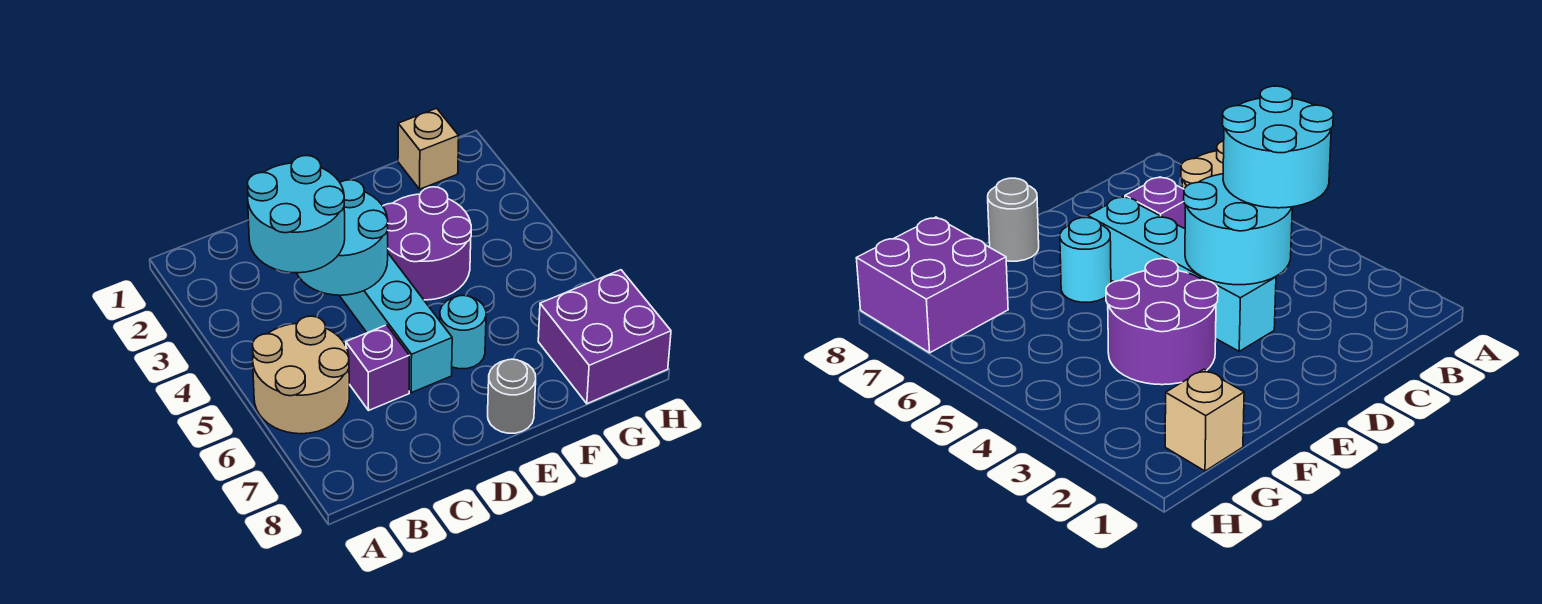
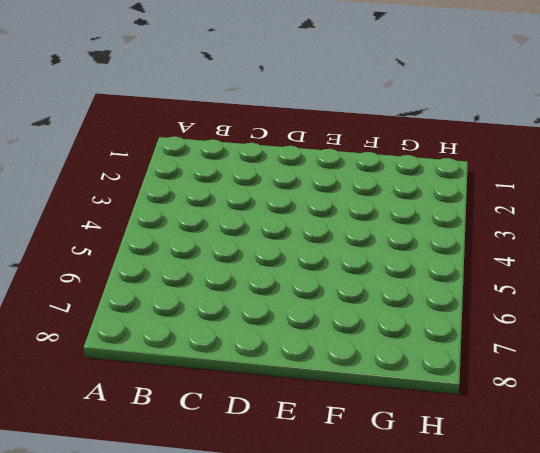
none -> tan 2x2 round brick [253,316,349,434]
none -> purple 1x1 brick [346,325,409,410]

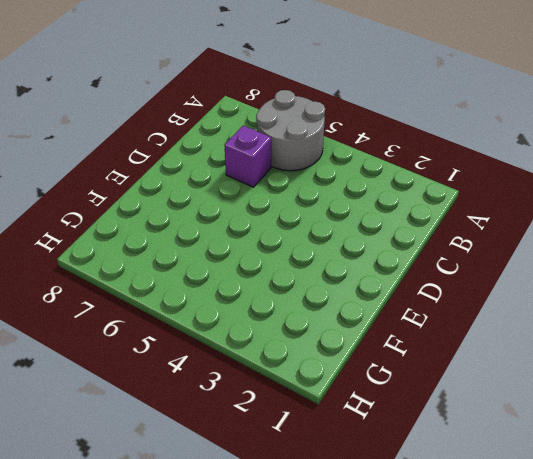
grey 2x2 round brick [256,90,325,171] -> tan 2x2 round brick [253,316,349,434]
none -> cyan 1x4 brick [339,253,452,393]
none -> purple 2x2 round brick [383,187,471,300]

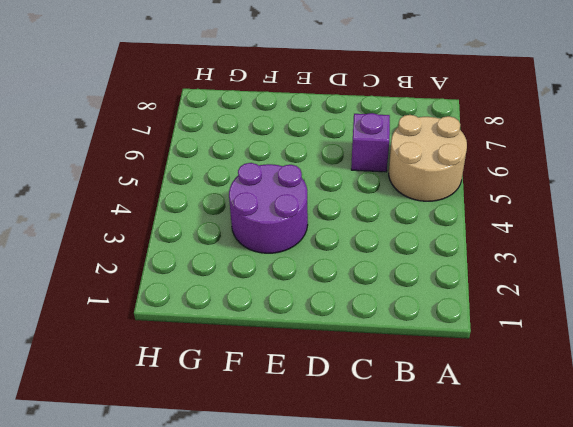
none -> cyan 1x4 brick [339,253,452,393]
none -> cyan 1x1 round brick [440,295,486,369]

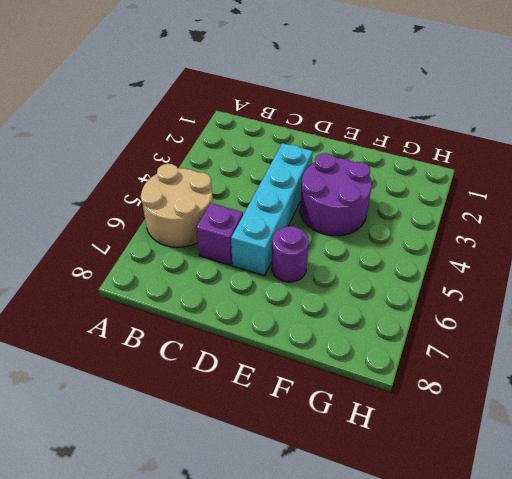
purple 1x1 round brick [272,226,309,282] -> cyan 1x1 round brick [440,295,486,369]
none -> grey 1x1 round brick [488,359,536,433]
none -> tan 1x1 brick [398,108,459,189]

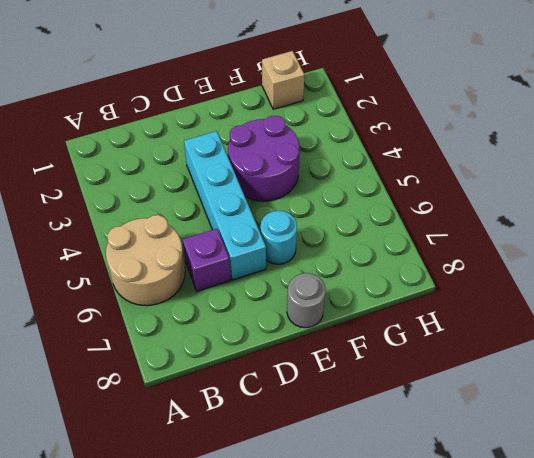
none -> purple 2x2 brick [538,270,671,404]
none -> cyan 2x2 round brick [297,180,388,295]

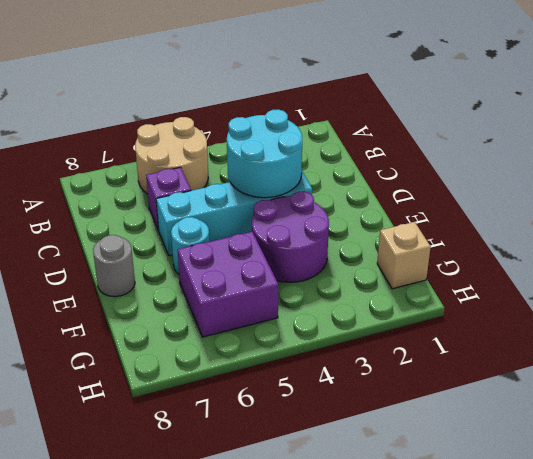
purple 2x2 brick [178,232,278,337] -> purple 2x2 brick moved to [538,270,671,404]
none -> cyan 2x2 round brick [248,156,345,273]

